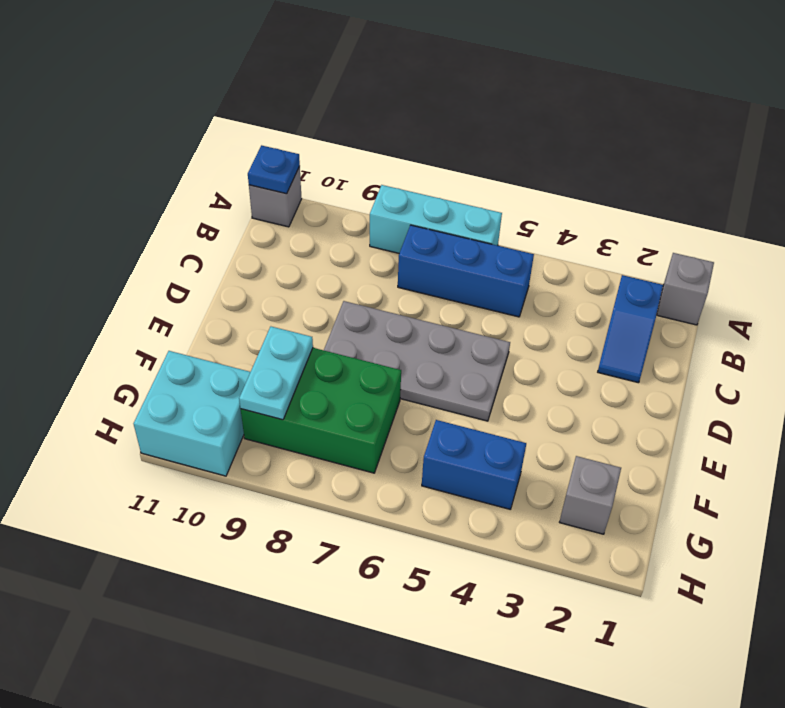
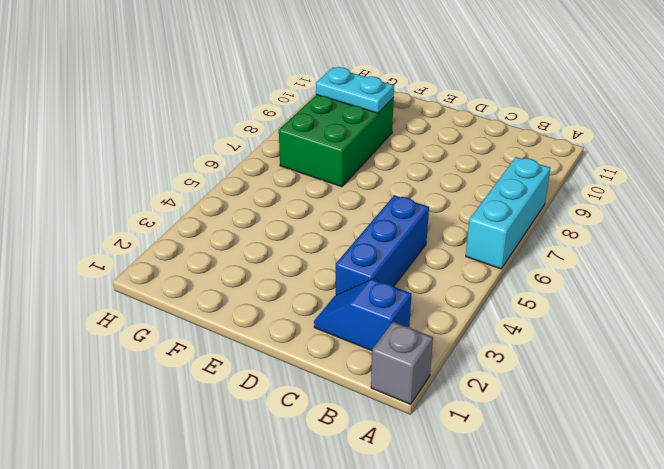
blue 1x3 brick [336,195,429,295] -> blue 1x3 brick moved to [398,225,534,317]
none -> grey 1x1 brick [249,167,302,227]
none -> grey 2x4 plate [324,301,510,421]
none -> grey 1x1 brick [560,456,621,534]

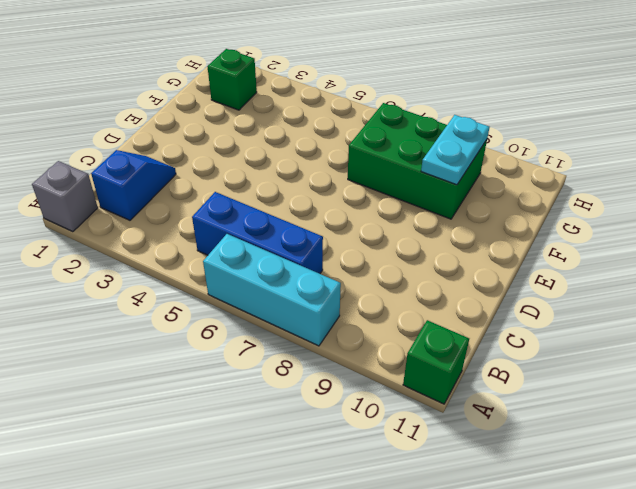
green 1x1 brick [403,320,469,404] -> grey 1x1 brick [249,167,302,227]
green 1x1 brick [207,49,257,110] -> grey 1x1 brick [560,456,621,534]
none -> grey 2x4 plate [324,301,510,421]
none -> blue 1x2 brick [422,420,526,509]
none -> cyan 2x2 brick [134,351,250,476]

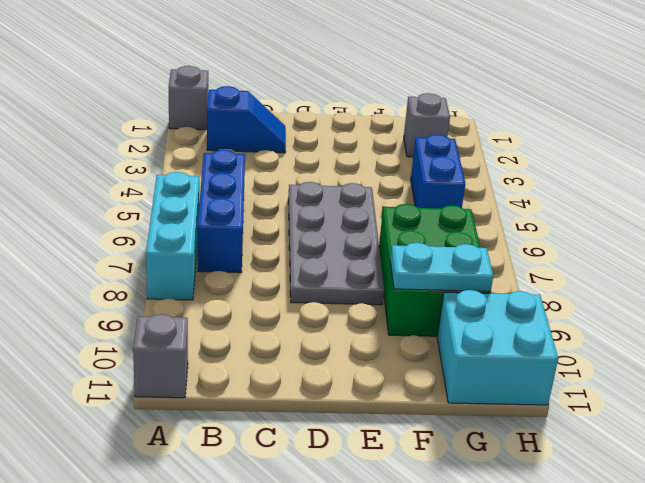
none -> blue 1x1 plate [248,145,300,194]

